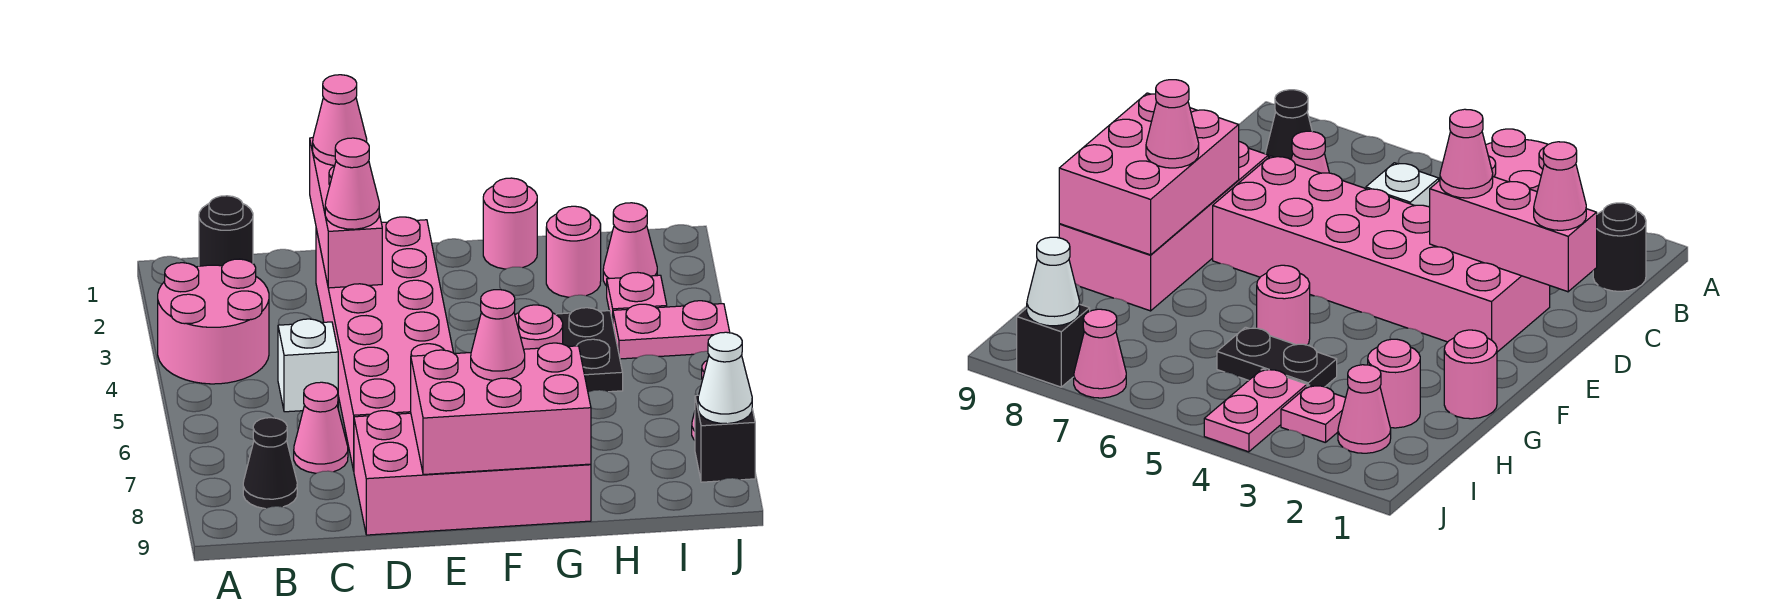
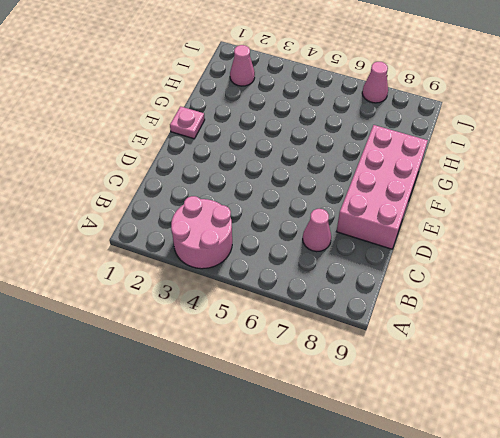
pink 1x1 plate [170,106,205,139] -> pink 1x1 plate moved to [607,272,667,322]
none -> black 1x1 round brick [199,196,253,266]
none -> black 1x1 cone [243,418,297,509]
none -> white 1x1 brick [278,319,338,412]

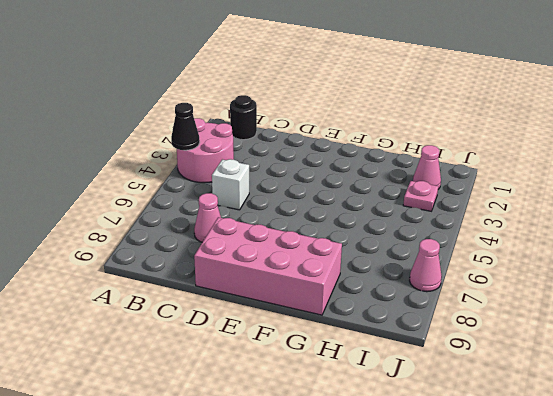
black 1x1 cone [171,103,200,150] -> black 1x1 cone moved to [243,418,297,509]
none -> pink 2x6 brick [316,217,453,471]
none -> pink 1x1 round brick [483,178,537,269]
none -> pink 1x1 round brick [515,305,563,349]

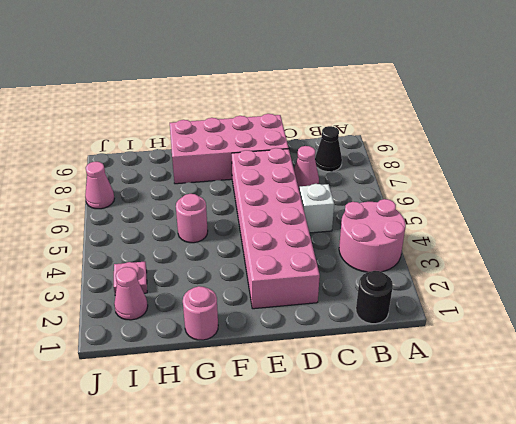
none -> pink 1x1 round brick [546,206,601,297]
none -> black 1x2 plate [556,308,623,392]
none -> pink 1x2 plate [613,301,730,359]

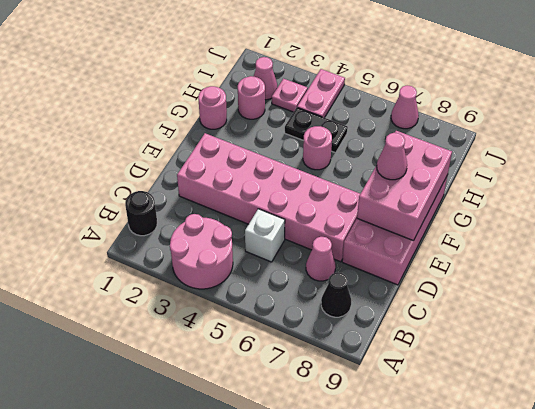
none -> black 1x1 brick [695,395,755,482]
none -> pink 1x3 brick [310,138,382,288]
none -> white 1x1 cone [698,332,752,424]

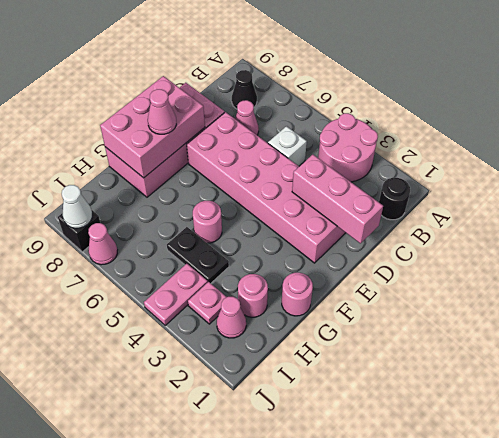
none -> pink 1x1 cone [313,75,367,166]
none -> pink 1x1 cone [325,138,379,229]

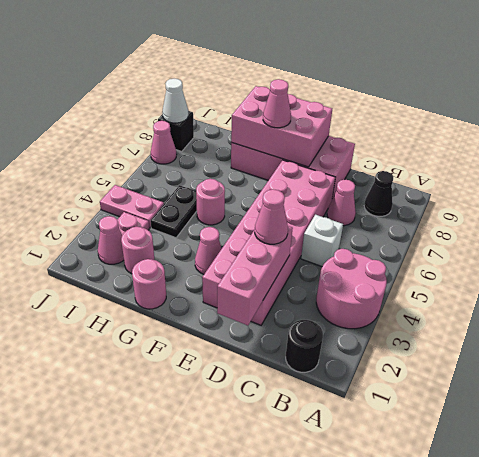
pink 1x1 cone [195,227,222,274] -> pink 1x1 cone moved to [313,75,367,166]

